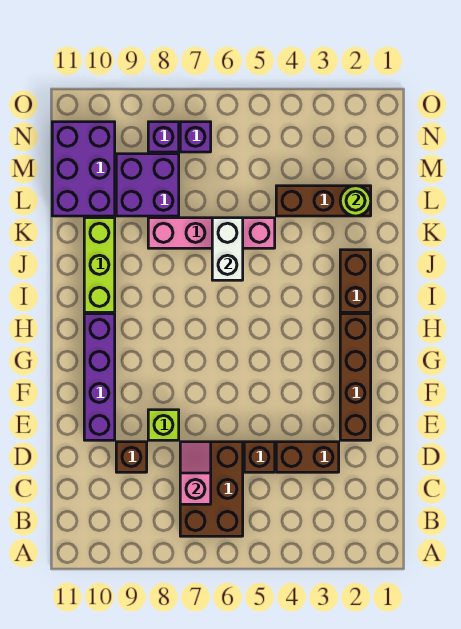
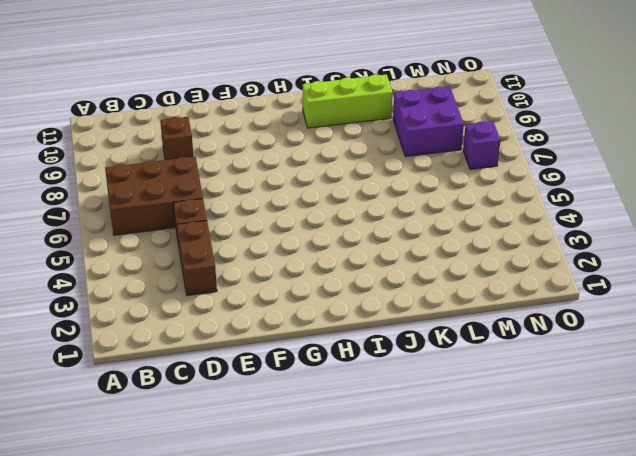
none -> brown 1x4 brick [340,314,371,440]
none -> lime 1x1 brick [148,410,179,440]
none -> purple 1x4 brick [84,314,115,440]

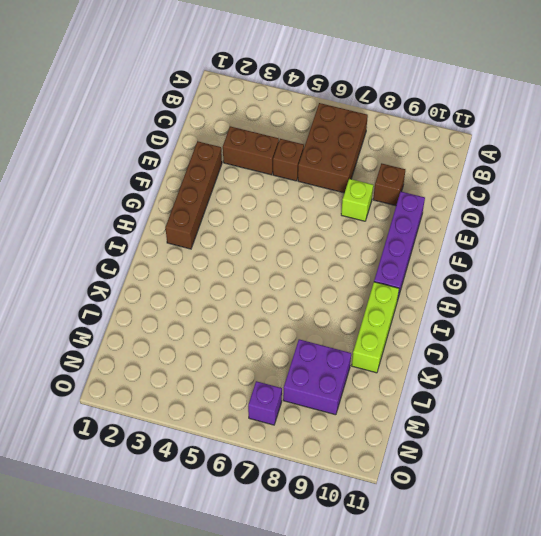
none -> brown 1x2 brick [340,250,371,312]
none -> pink 1x4 brick [148,218,275,248]
none -> brown 1x3 brick [276,186,371,216]

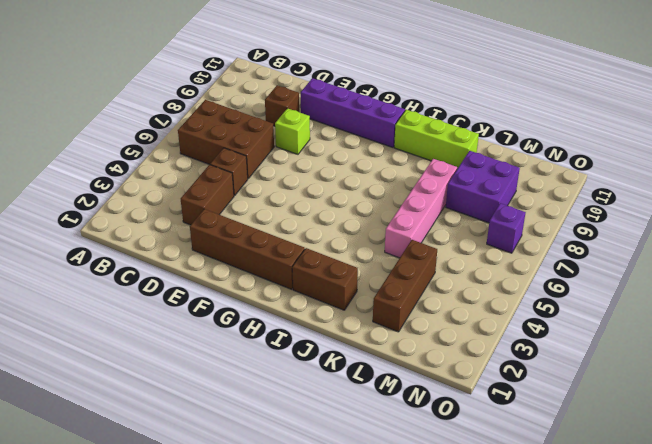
none -> purple 2x3 brick [52,122,115,216]
none -> purple 1x1 brick [148,122,179,152]
none -> pink 1x2 slope [180,442,211,504]

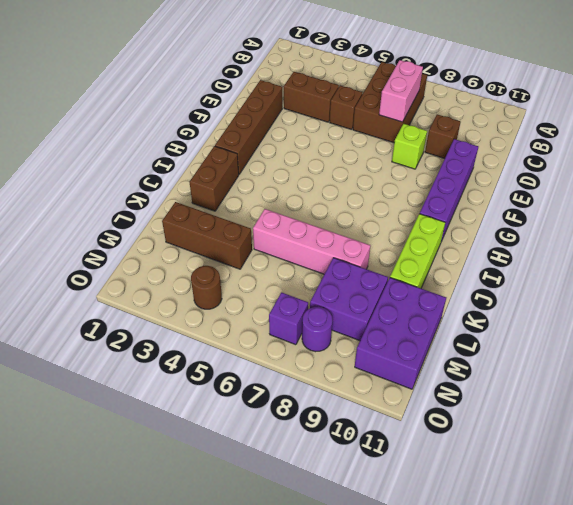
pink 1x2 brick [379,60,423,122] -> pink 1x2 slope [180,442,211,504]
brown 1x1 round brick [191,266,222,309] -> none
purple 1x1 round brick [302,307,332,352] -> purple 1x1 brick [148,122,179,152]
none -> white 1x2 brick [212,218,243,280]
none -> lime 1x1 round brick [340,186,371,216]

